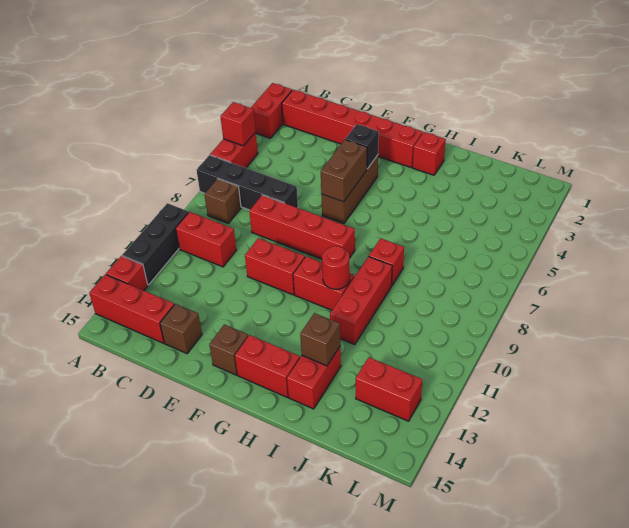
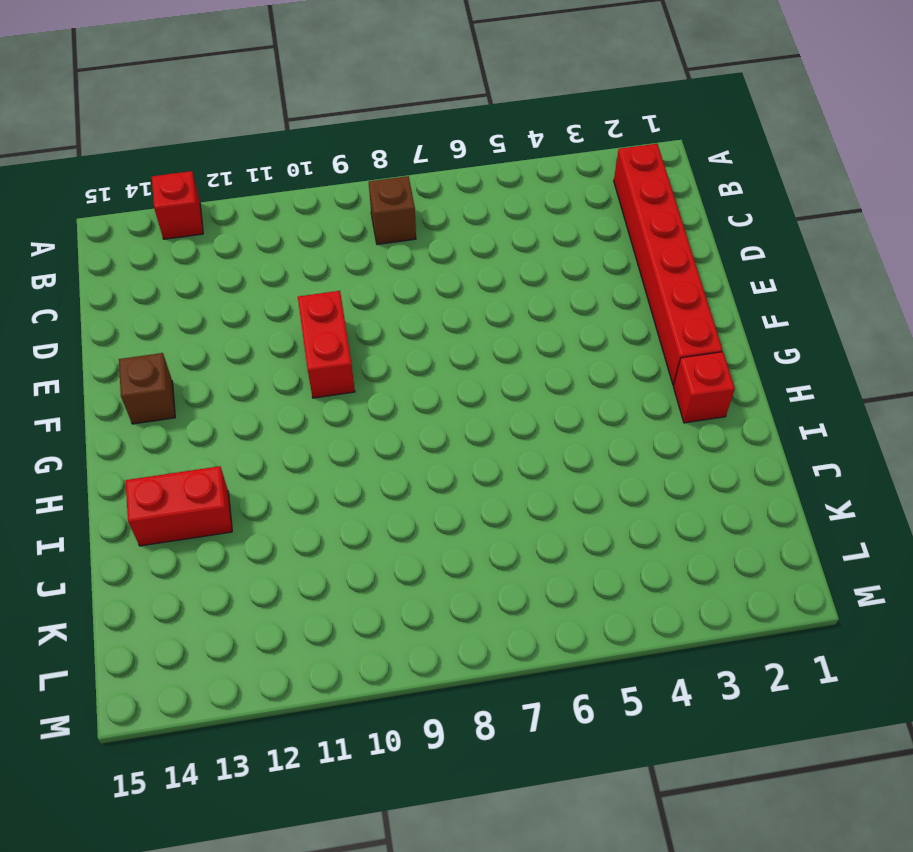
none -> red 1x2 brick [251,83,292,138]
none -> red 1x2 brick [210,132,258,168]
none -> black 1x4 brick [197,155,298,210]

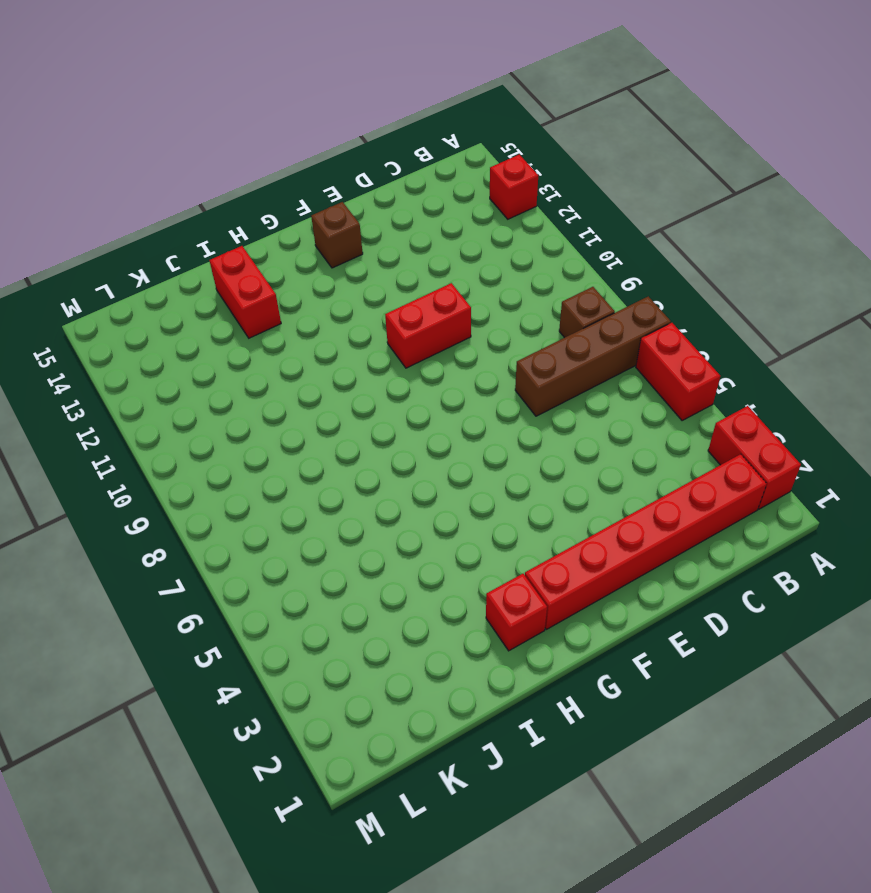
brown 1x4 brick [515,296,671,416] -> black 1x4 brick [197,155,298,210]
none -> black 1x3 brick [122,203,189,285]
none -> red 1x3 brick [89,275,174,343]
none -> red 1x2 brick [176,212,236,267]

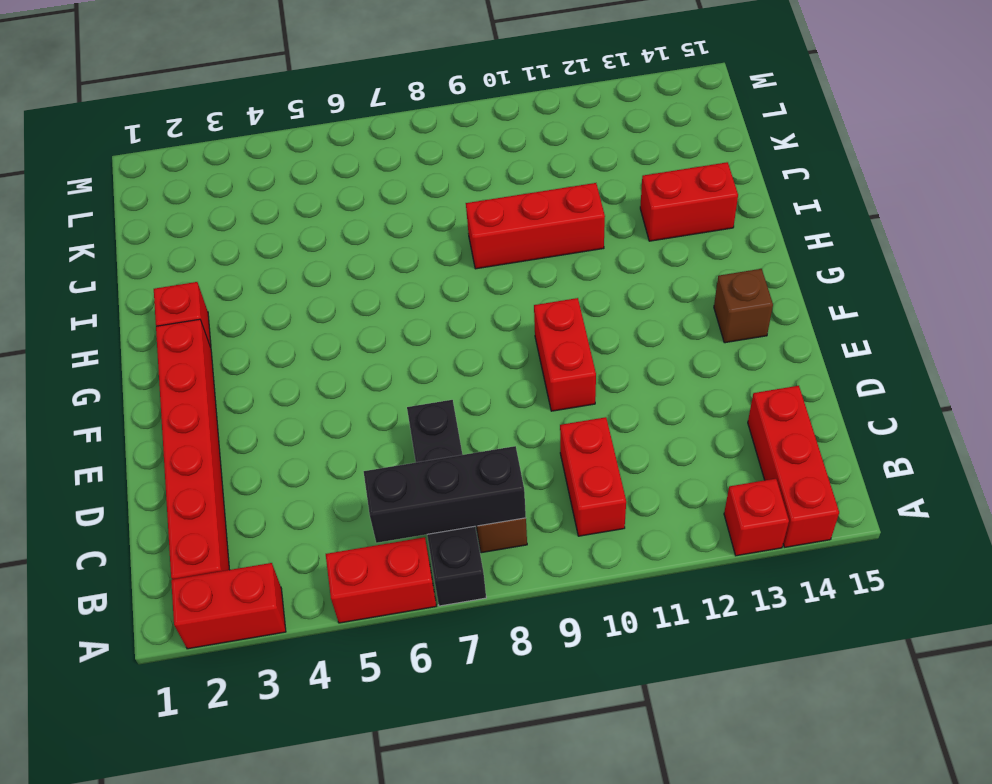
black 1x3 brick [364,446,526,543] -> black 1x3 brick moved to [122,203,189,285]
none -> red 1x4 brick [249,195,355,259]
none -> brown 1x1 brick [160,304,202,353]
none -> brown 1x3 brick [321,155,378,224]

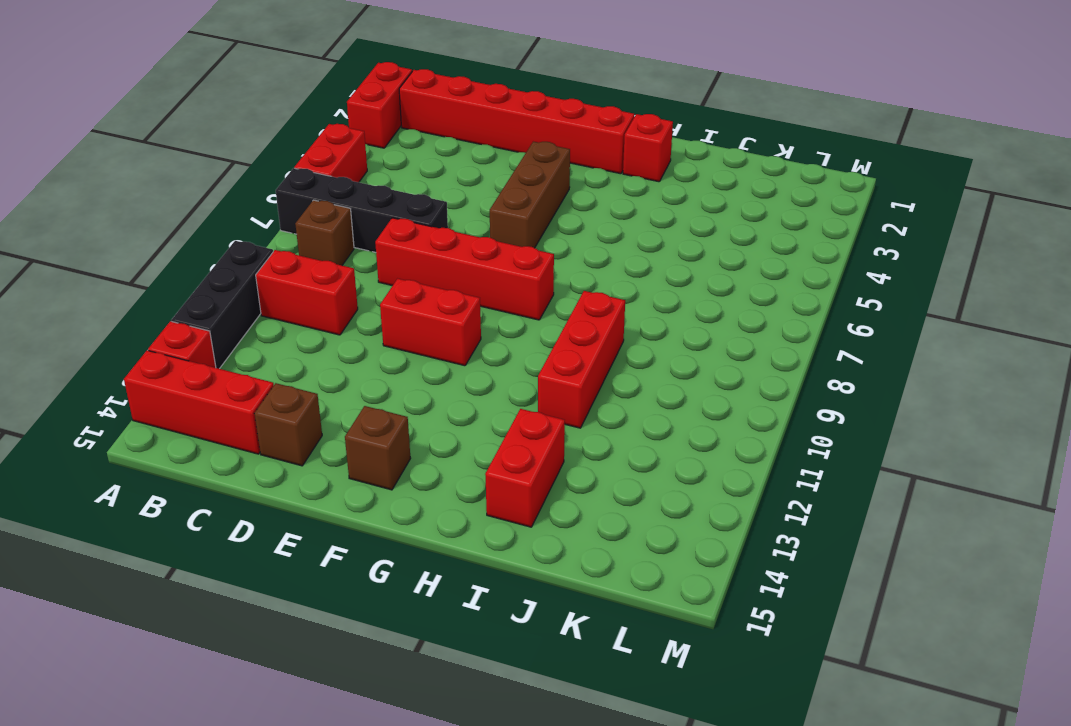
none -> red 1x2 brick [293,256,354,310]
none -> red 1x2 brick [235,335,300,397]
none -> red 1x1 brick [369,238,404,286]

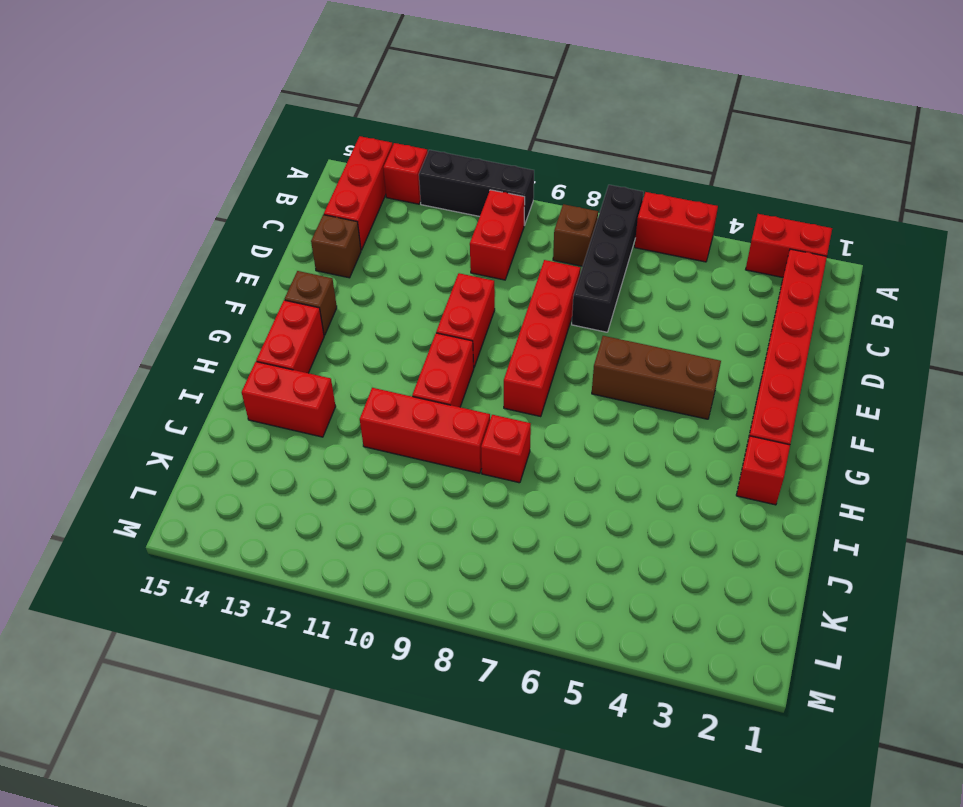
none -> red 1x2 brick [356,357,422,421]
none -> red 1x1 brick [220,102,256,146]
none -> black 1x1 brick [345,124,379,169]

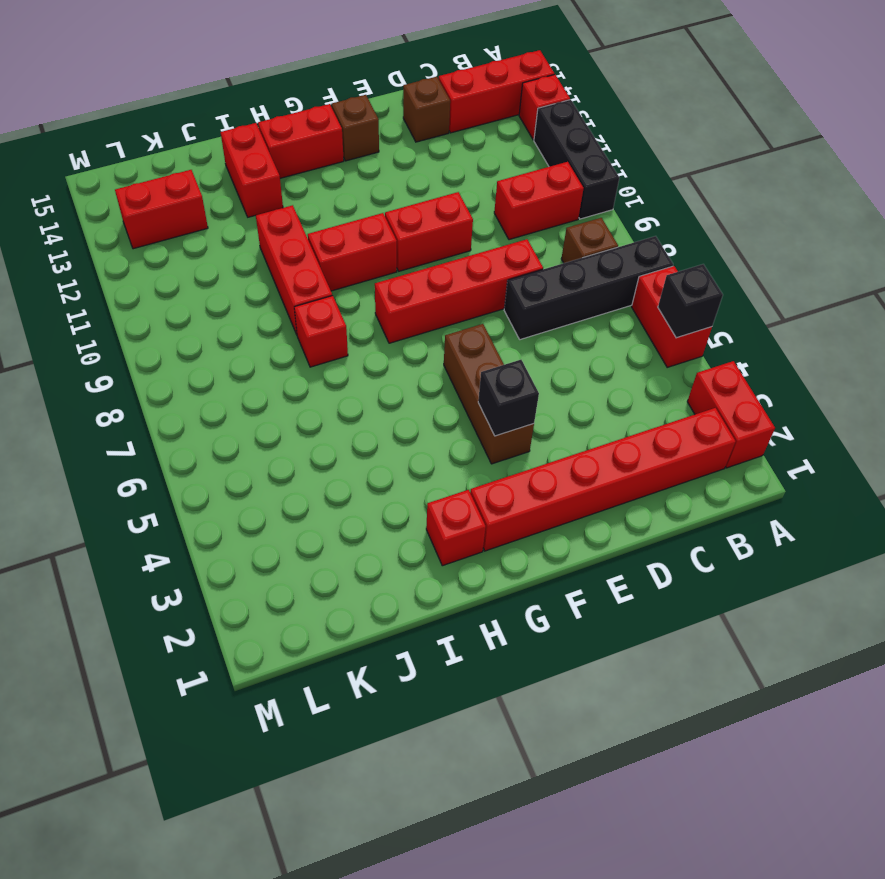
black 1x1 brick [658,264,723,338] -> red 1x1 brick [220,102,256,146]
none -> brown 1x2 brick [321,140,367,202]
none -> red 1x1 round brick [322,246,350,289]
none -> brown 1x1 brick [300,313,340,366]

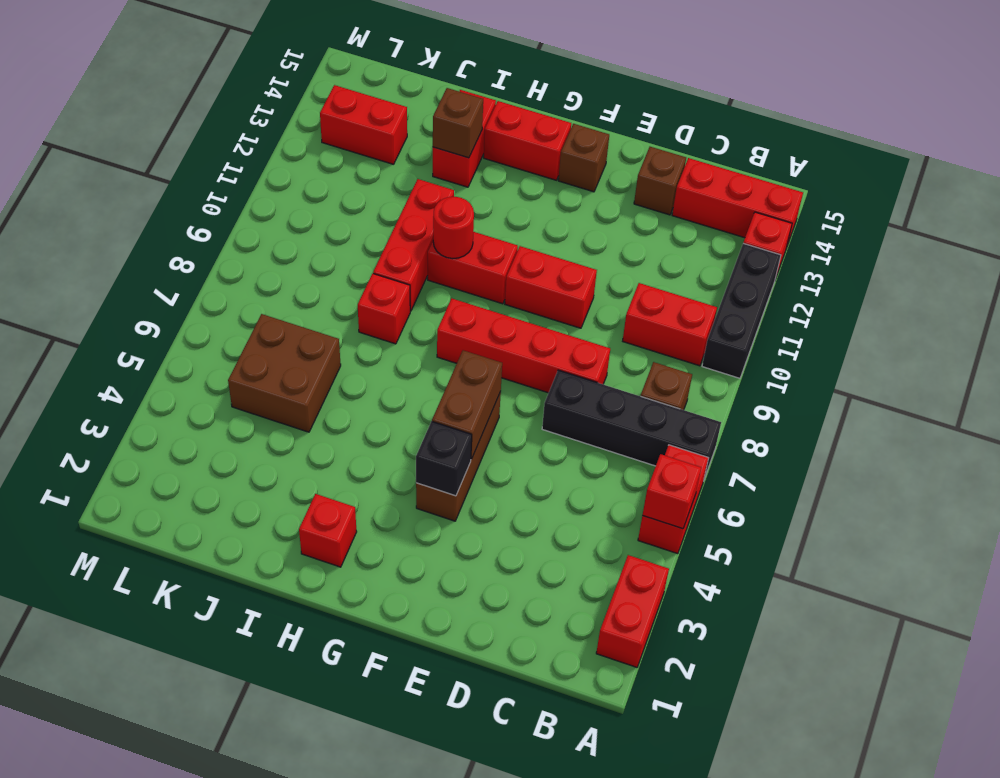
brown 2x2 brick [228,314,341,432] -> none
none -> red 1x6 brick [282,90,423,168]

